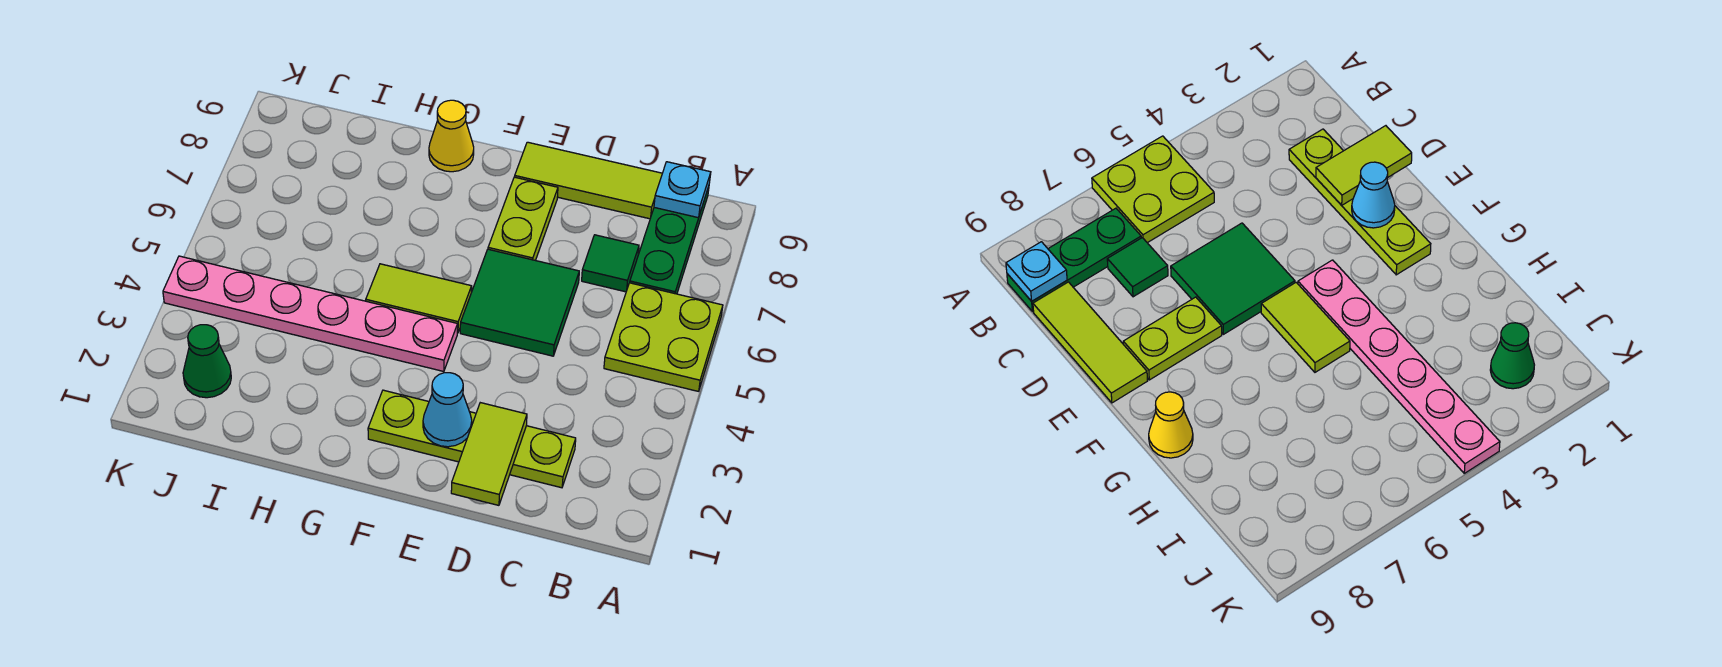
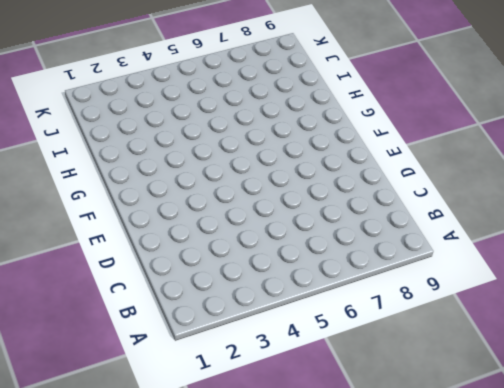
none -> lime 2x2 plate [604,283,723,391]
none -> green 1x3 plate [630,187,709,294]
none -> lime 1x4 plate [368,390,576,488]

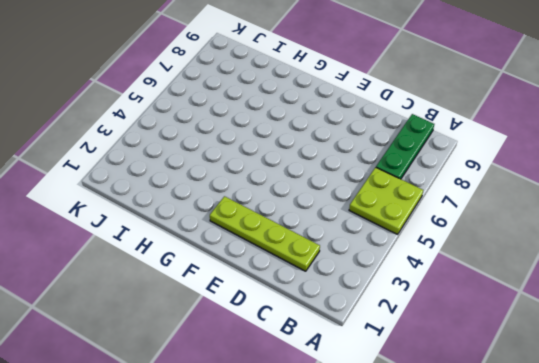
none -> green 1x1 tile [582,235,639,292]
none -> lime 1x3 tile [515,142,662,219]
none -> green 2x2 tile [460,249,579,356]

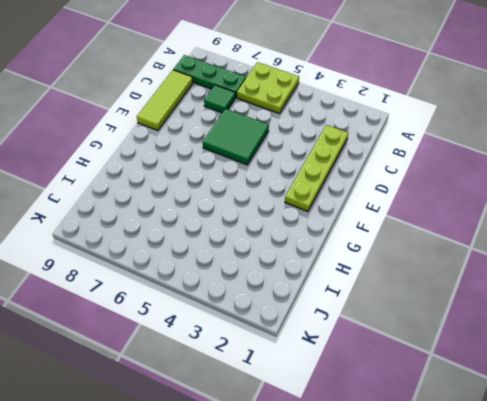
none -> lime 1x2 plate [488,177,558,260]
none -> pink 1x6 plate [163,256,458,372]
none -> lime 1x2 tile [366,264,472,333]

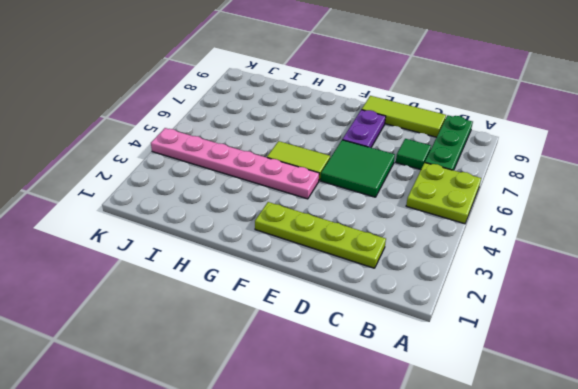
purple 1x2 plate [342,110,386,148] -> lime 1x2 plate [488,177,558,260]
none -> yellow 1x1 cone [429,100,474,172]
none -> green 1x1 cone [183,325,231,398]
none -> cyan 1x1 plate [654,162,711,218]

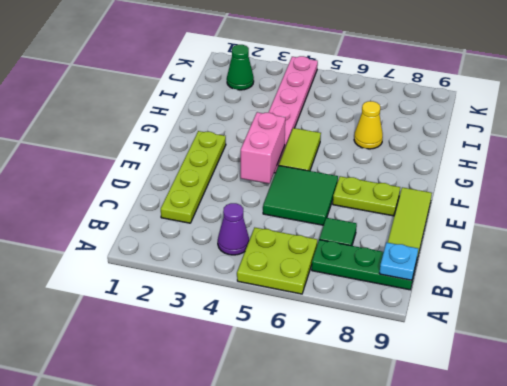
purple 1x1 cone [218,203,249,255] -> none
pink 1x2 brick [241,112,285,184] -> none
yellow 1x1 cone [354,101,383,149] -> yellow 1x1 cone moved to [429,100,474,172]
none -> lime 1x2 tile [451,403,527,505]
none -> cyan 1x1 cone [423,373,472,447]

